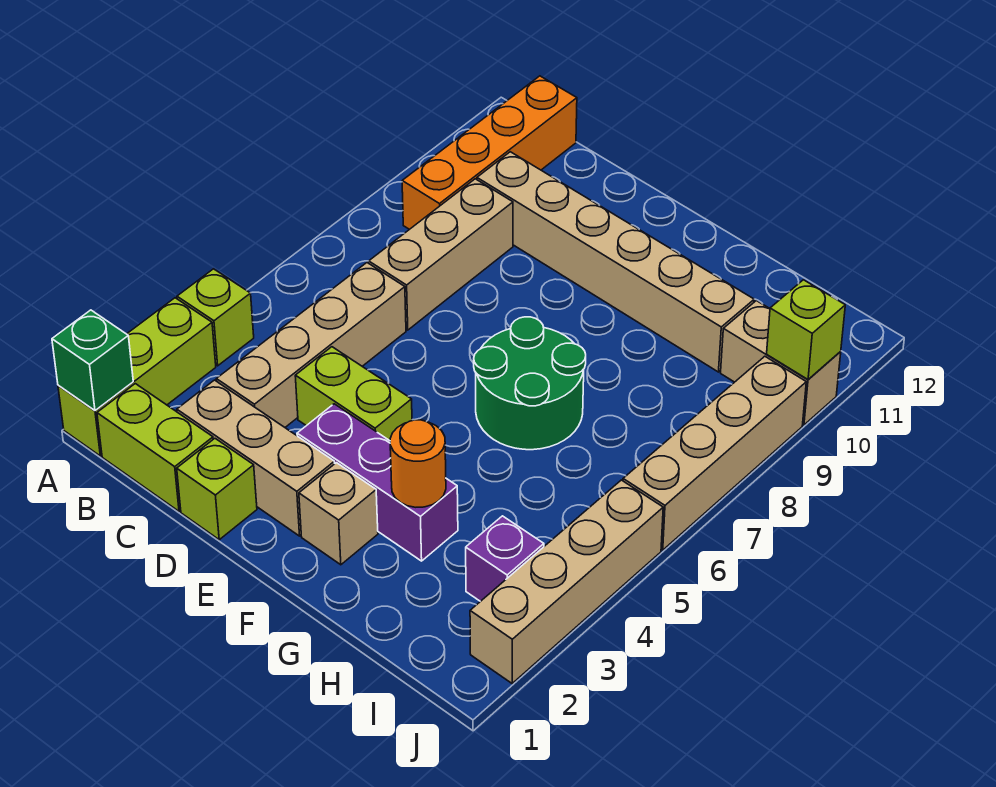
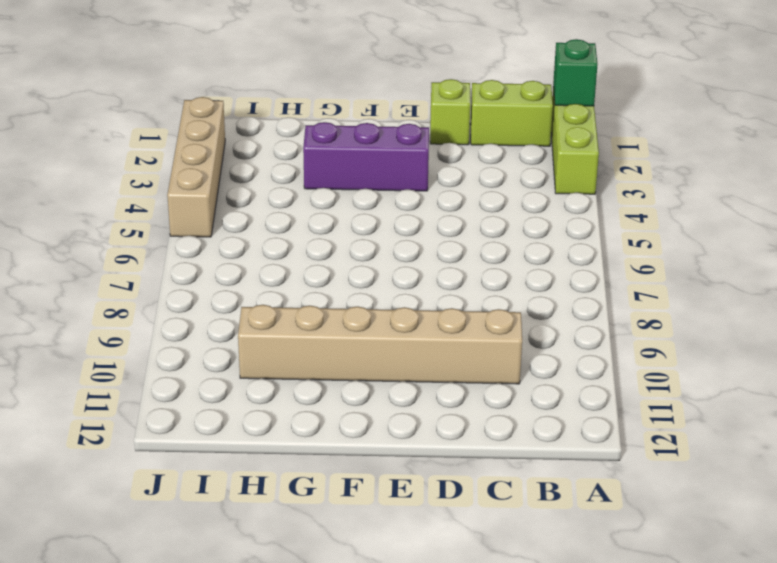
none -> lime 1x1 brick [177,269,254,366]
none -> orange 1x4 brick [402,76,577,229]
none -> tan 1x3 brick [177,380,335,536]

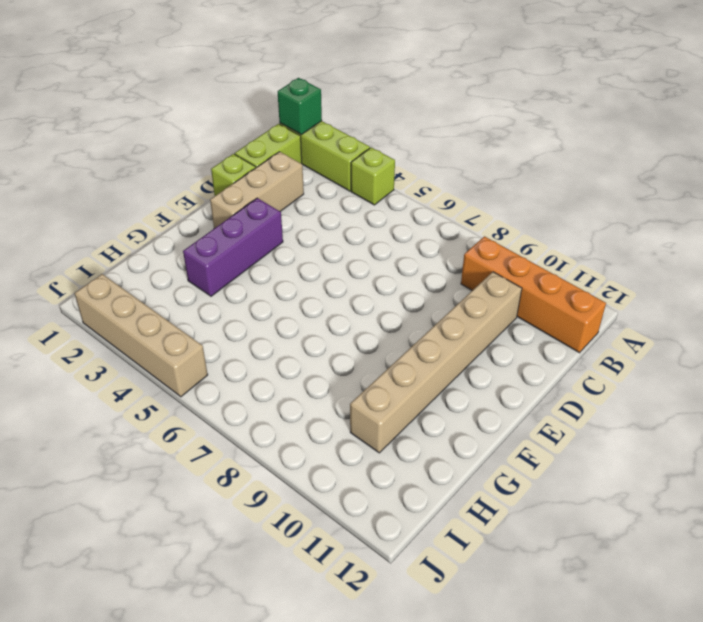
none -> tan 1x4 brick [216,263,406,427]
none -> tan 1x3 brick [369,179,513,330]
none -> lime 1x2 brick [295,347,412,441]

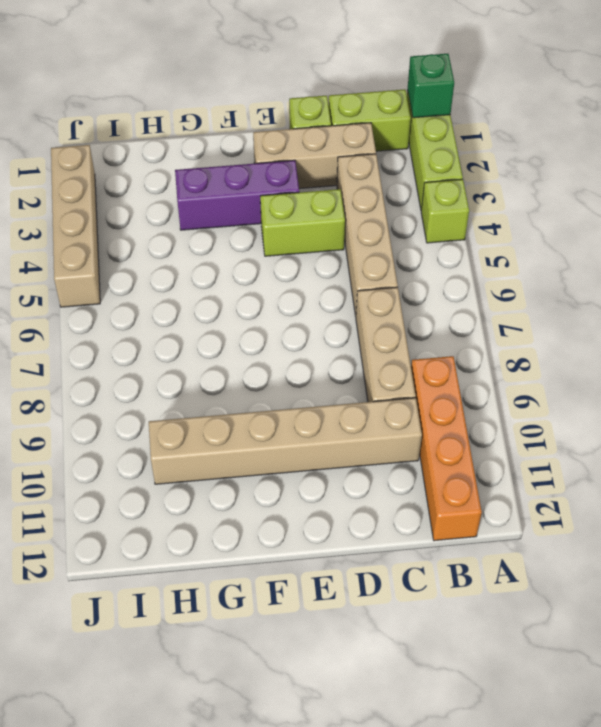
none -> tan 1x1 brick [299,463,378,565]
none -> green 2x2 round brick [474,317,586,450]
none -> purple 1x1 brick [466,516,544,601]

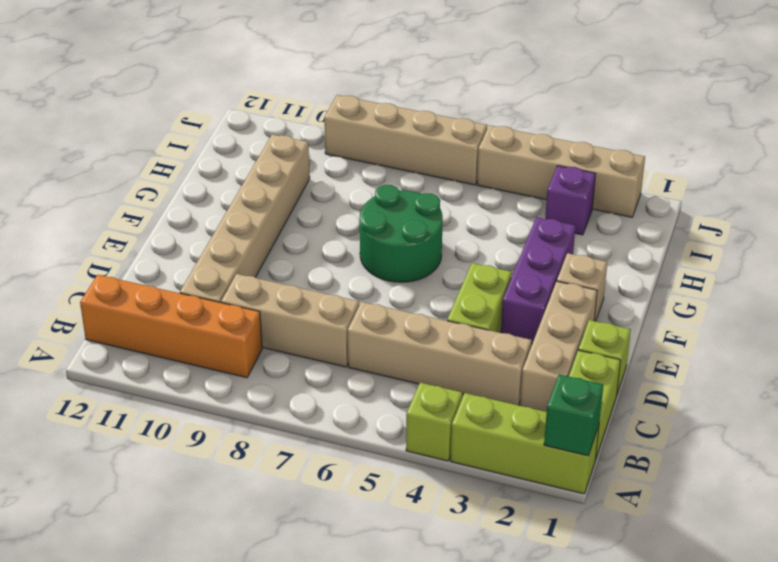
none -> tan 1x2 brick [721,301,841,425]
none -> orange 1x1 round brick [390,420,446,507]
none -> lime 1x1 brick [767,280,845,379]

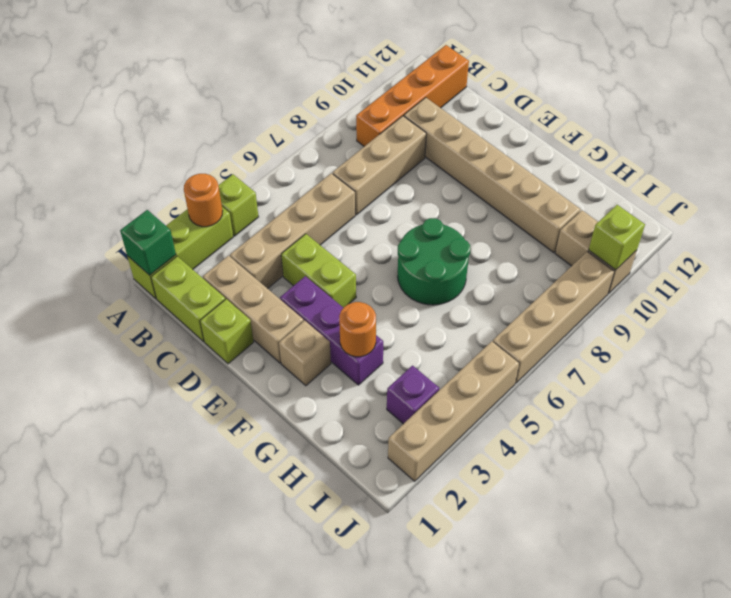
orange 1x1 round brick [184,174,223,227] -> none

